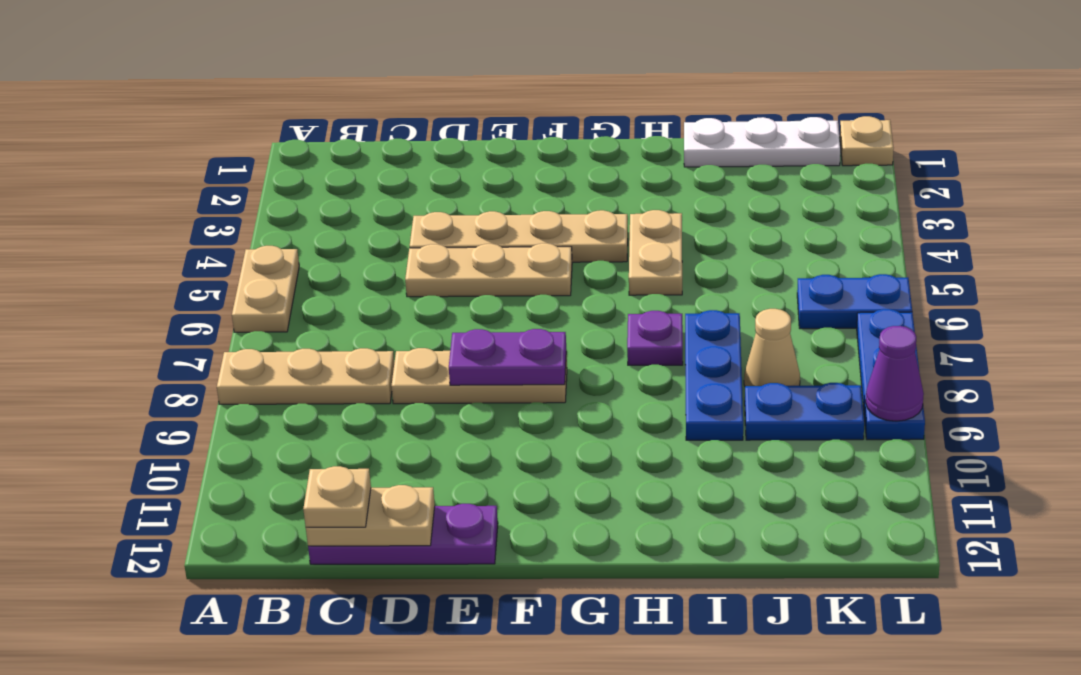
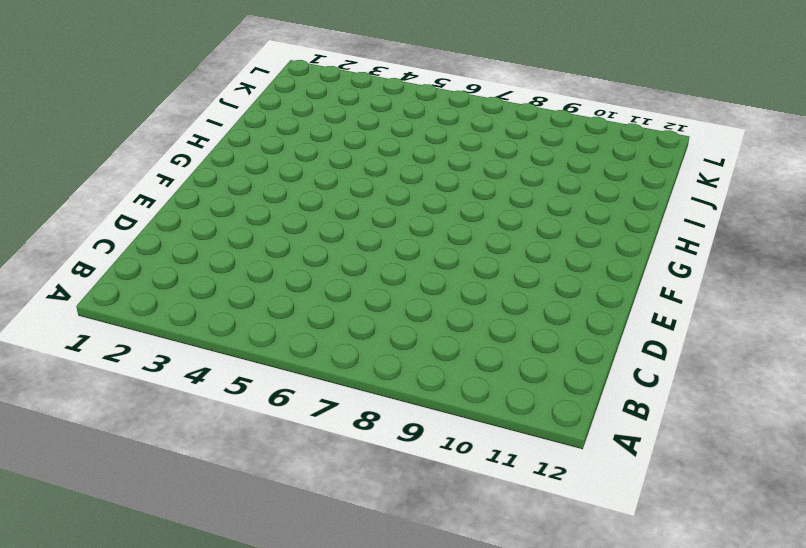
none -> tan 1x2 plate [232,246,299,332]
none -> tan 1x3 plate [217,348,394,404]
none -> purple 1x3 plate [308,504,498,564]

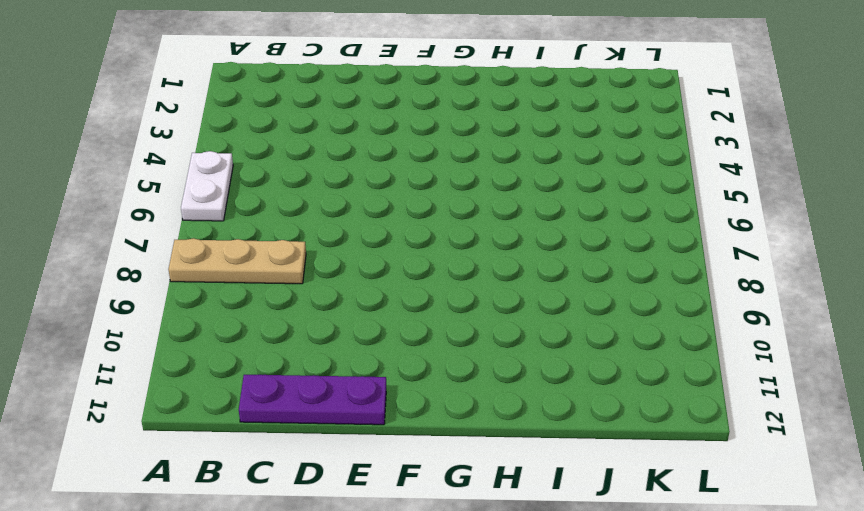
white 1x2 plate [181,151,233,221] -> tan 1x2 plate [232,246,299,332]
none -> tan 1x4 plate [410,210,628,262]
none -> tan 1x3 plate [405,243,572,297]
none -> tan 1x3 plate [391,348,567,404]

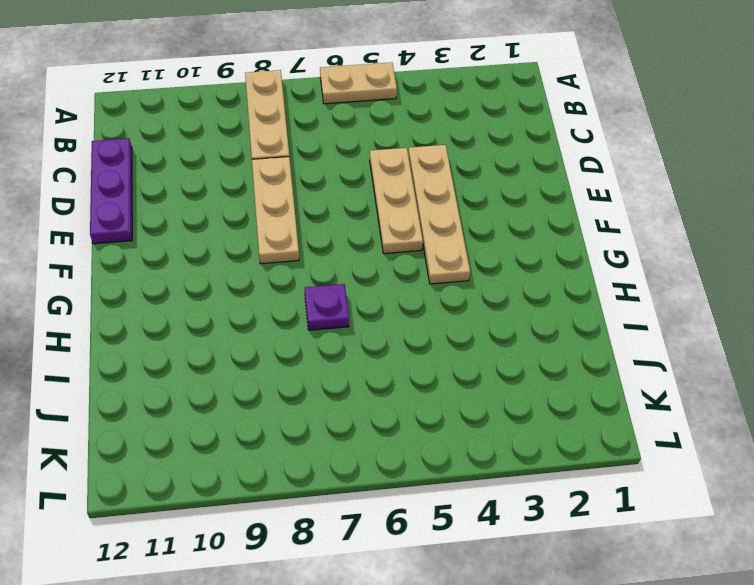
none -> tan 1x2 plate [629,210,682,295]
none -> white 1x3 plate [684,117,840,167]
none -> blue 1x3 plate [685,310,743,440]

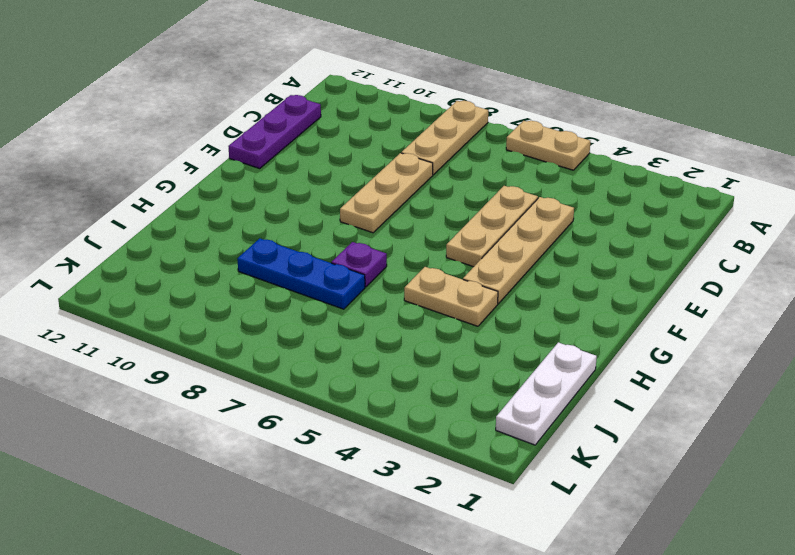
none -> tan 1x1 cone [744,309,800,386]
none -> blue 1x2 plate [745,383,864,440]
none -> blue 1x2 plate [797,274,912,329]

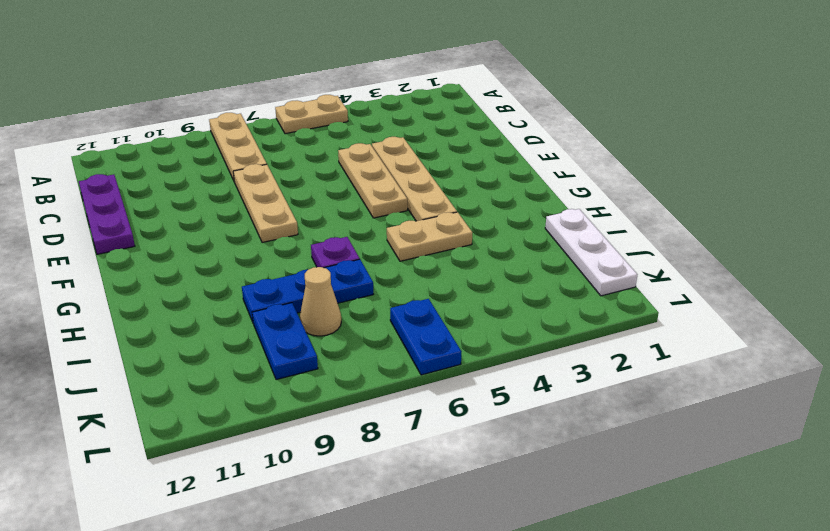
none -> tan 1x1 plate [840,116,894,166]
none -> blue 1x3 plate [857,309,925,440]
none -> tan 1x2 plate [306,485,435,546]

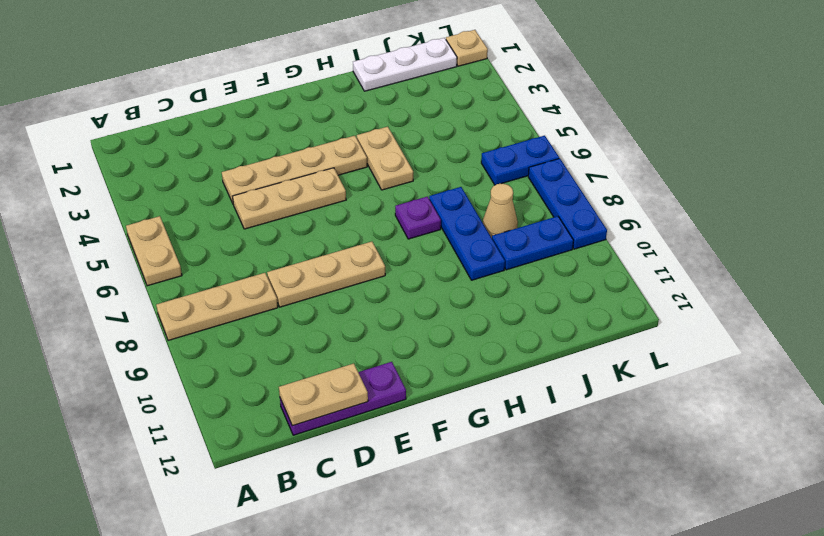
none -> purple 1x2 plate [449,329,566,385]
none -> purple 1x1 cone [866,326,924,421]
none -> tan 1x1 plate [303,466,371,527]

